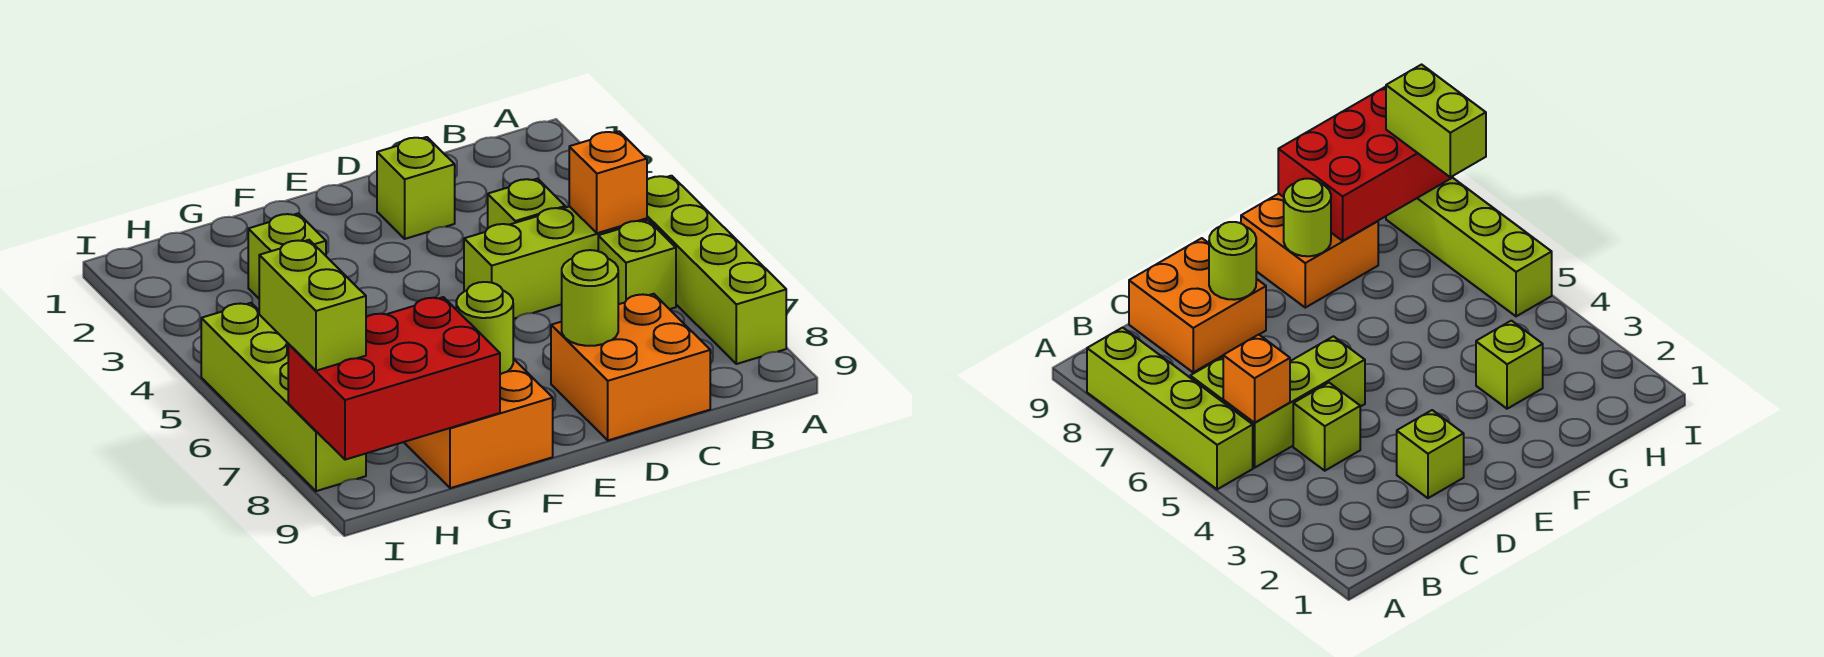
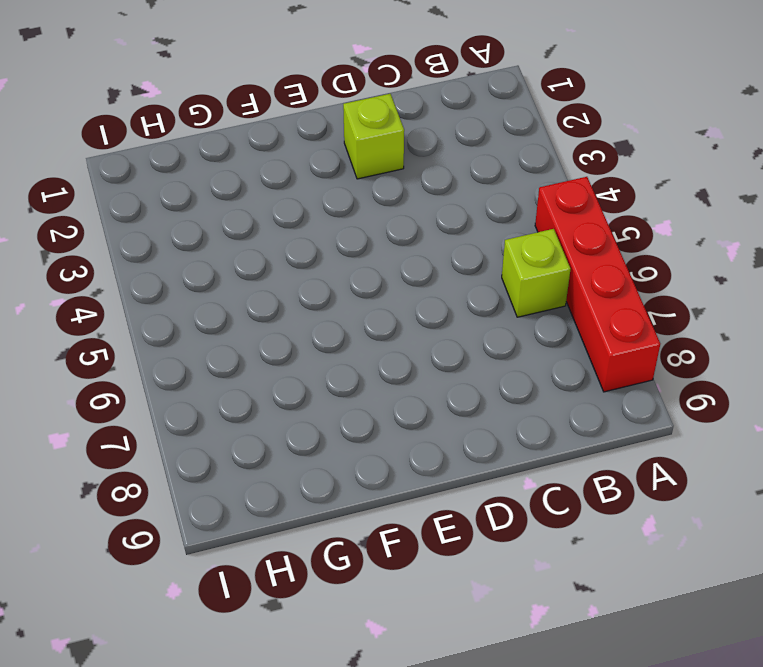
red 1x4 brick [535,177,660,392] -> lime 1x4 brick [647,176,786,364]
none -> lime 1x3 brick [464,206,647,319]
none -> lime 1x1 brick [488,179,565,228]
none -> orange 2x2 brick [551,294,710,440]

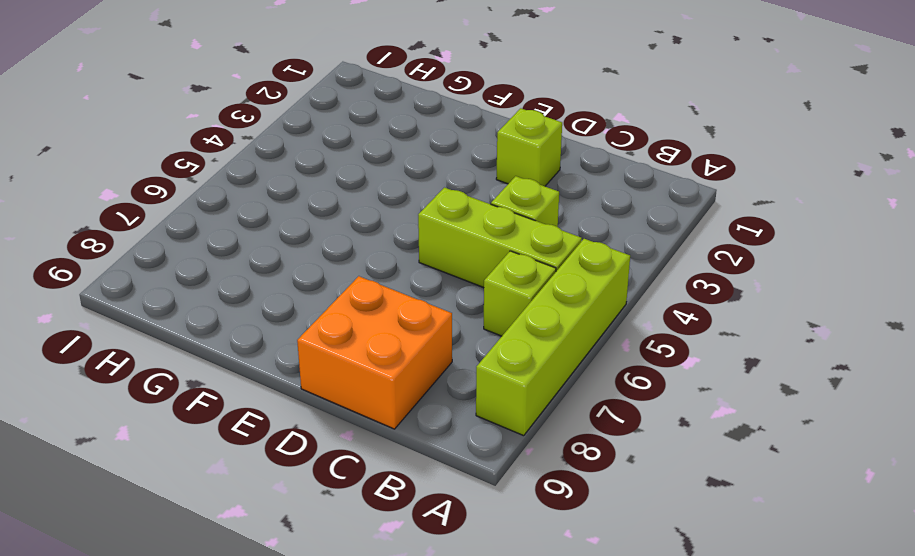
none -> orange 2x2 brick [404,359,553,488]
none -> lime 1x1 brick [248,213,326,298]
none -> lime 1x4 brick [201,303,366,491]

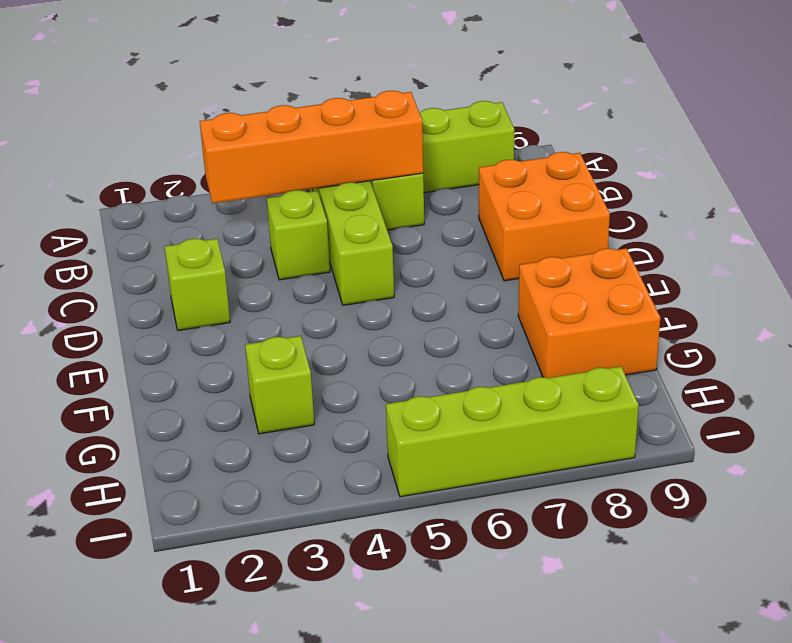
orange 1x4 brick [200,91,423,203] -> orange 1x1 brick [569,131,647,233]
none -> lime 1x1 round brick [562,250,618,346]
none -> lime 1x1 round brick [456,282,513,374]
none -> red 2x3 brick [288,297,500,460]

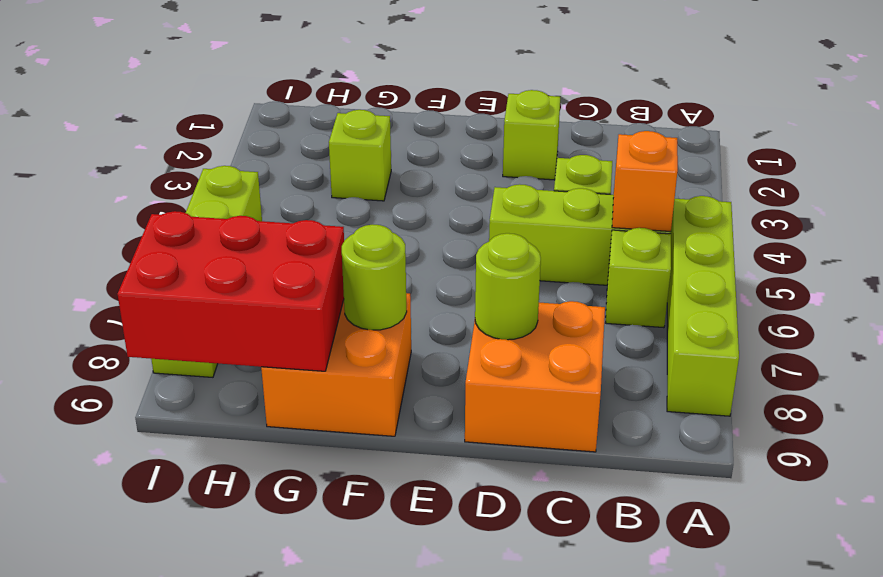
none -> lime 1x2 brick [259,240,366,371]

